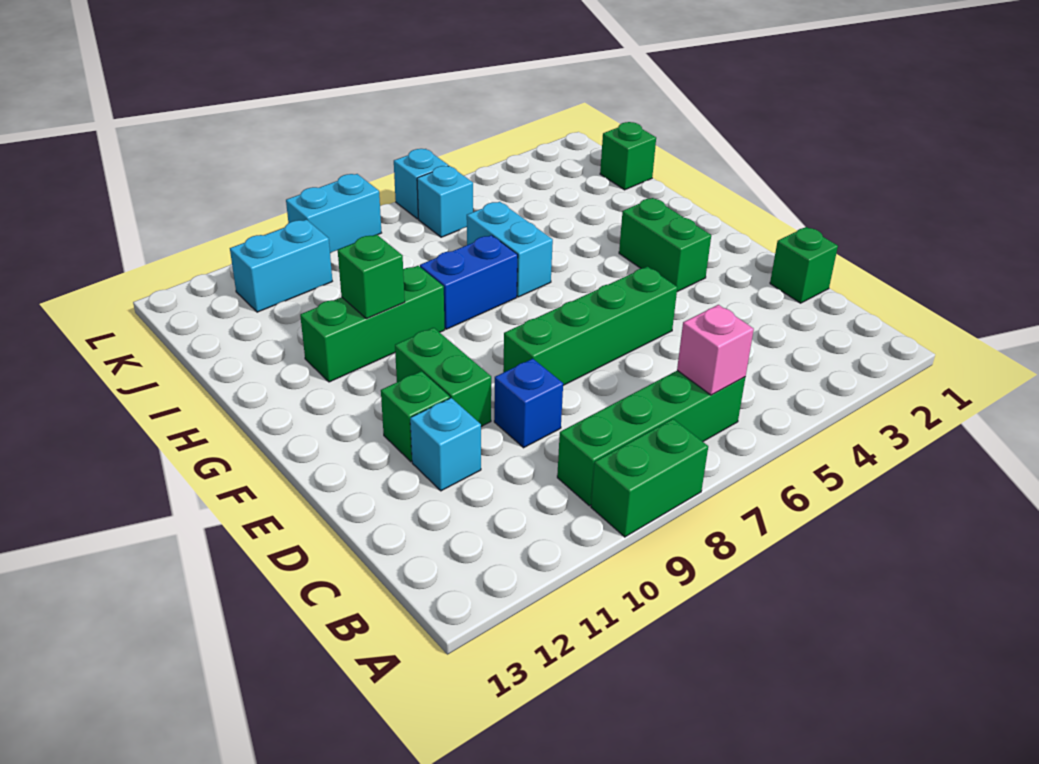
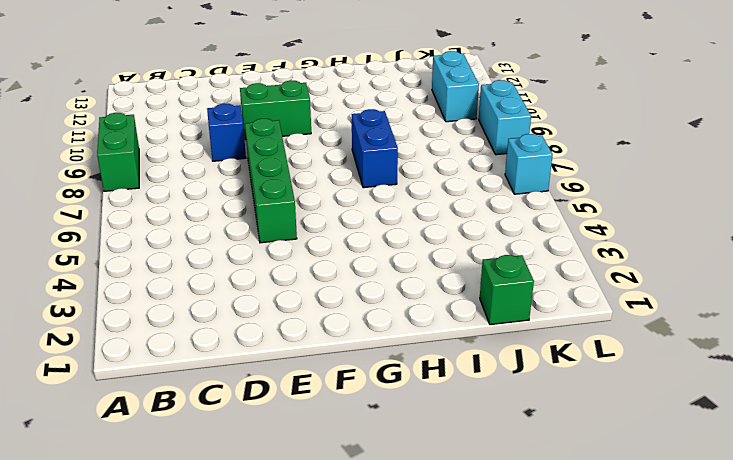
none -> green 1x4 brick [557,371,745,506]
none -> green 1x1 brick [770,227,838,303]
none -> cyan 1x1 brick [410,398,481,491]

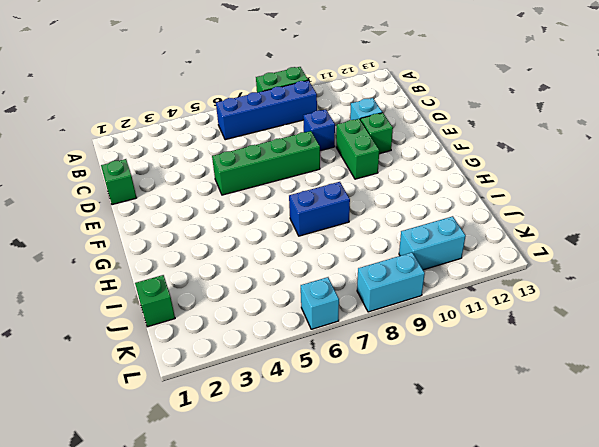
blue 1x4 brick [216,80,317,140] -> green 1x4 brick [557,371,745,506]
none -> green 1x2 brick [619,198,711,292]
none -> cyan 1x2 brick [467,202,553,297]
none -> green 1x3 brick [300,266,445,382]

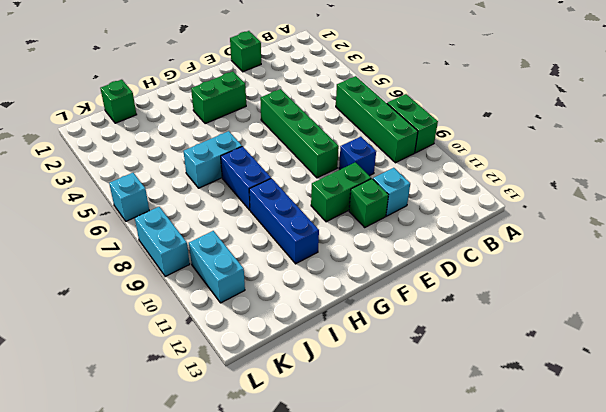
blue 1x3 brick [249,178,319,264] -> green 1x3 brick [300,266,445,382]
none -> cyan 1x1 brick [417,166,473,237]
none -> pink 1x1 brick [677,305,754,395]
none -> green 1x1 brick [338,234,405,319]

